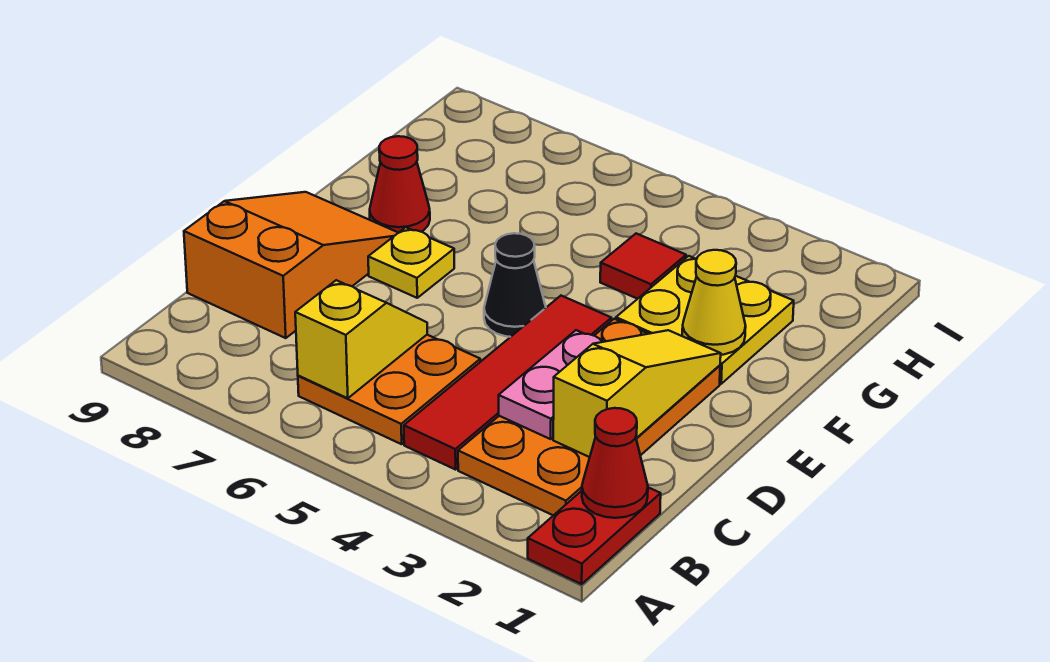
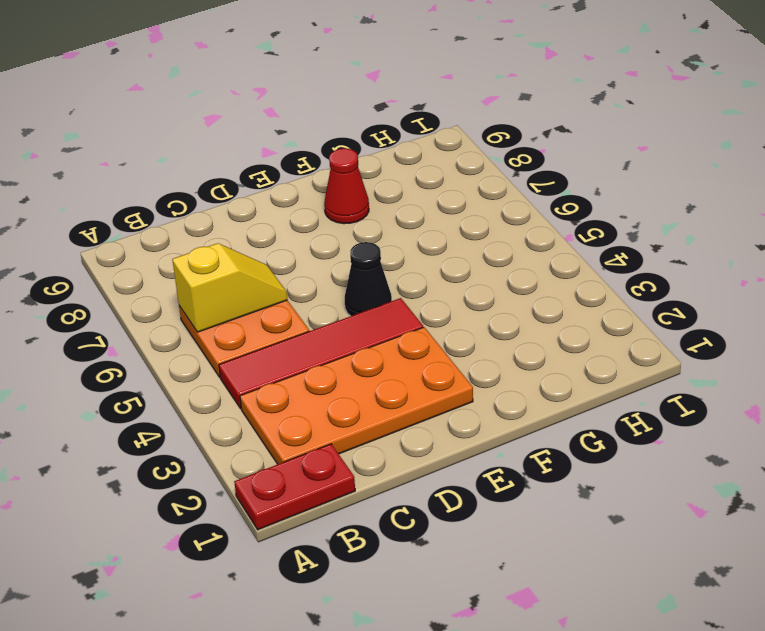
none -> orange 2x3 slope [184,192,398,338]
none -> yellow 1x1 plate [368,227,454,298]
none -> yellow 2x2 plate [616,256,794,384]

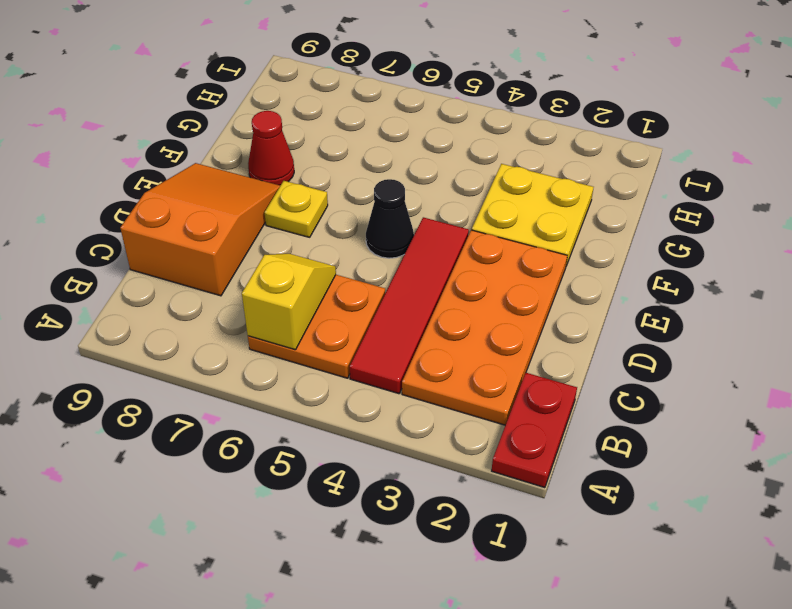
none -> red 1x1 tile [600,234,686,299]
none -> red 1x1 cone [582,408,648,518]
none -> yellow 1x3 slope [553,330,721,457]

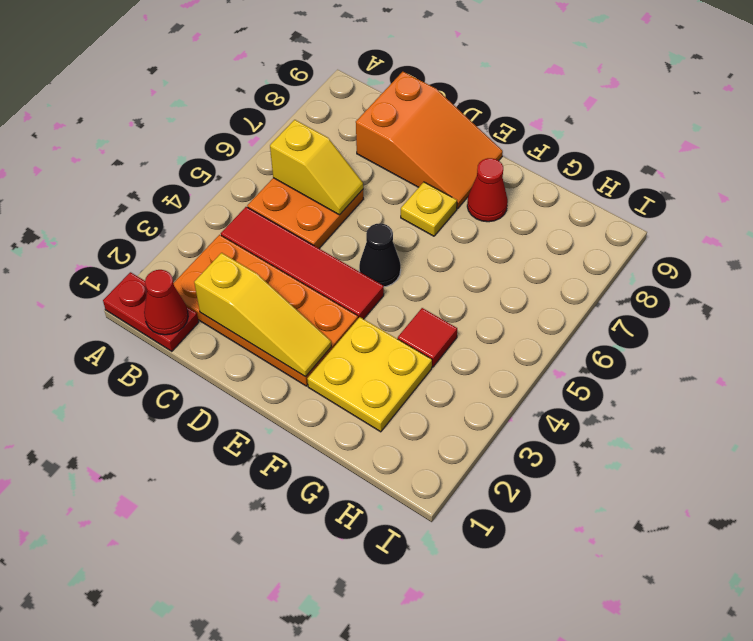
none -> pink 1x2 plate [499,330,602,439]
none -> yellow 1x1 cone [682,250,746,355]

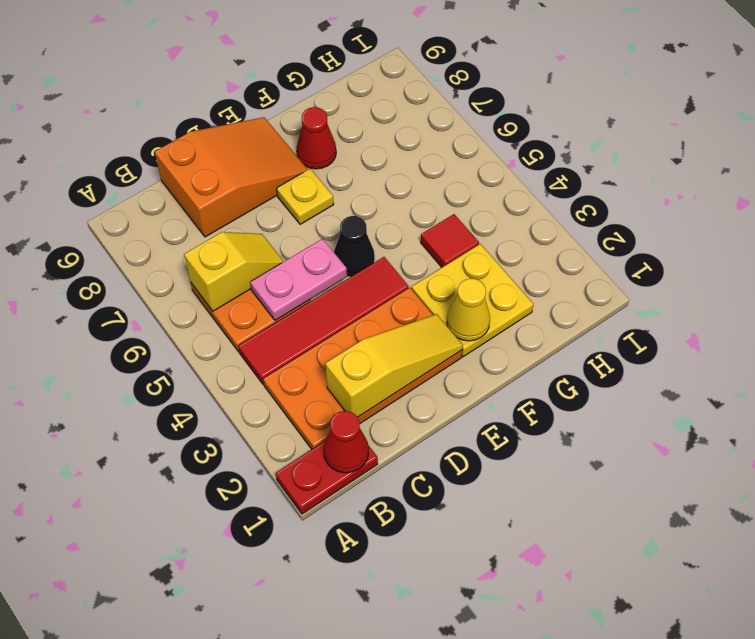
pink 1x2 plate [250,239,347,320] -> pink 1x2 plate moved to [499,330,602,439]

